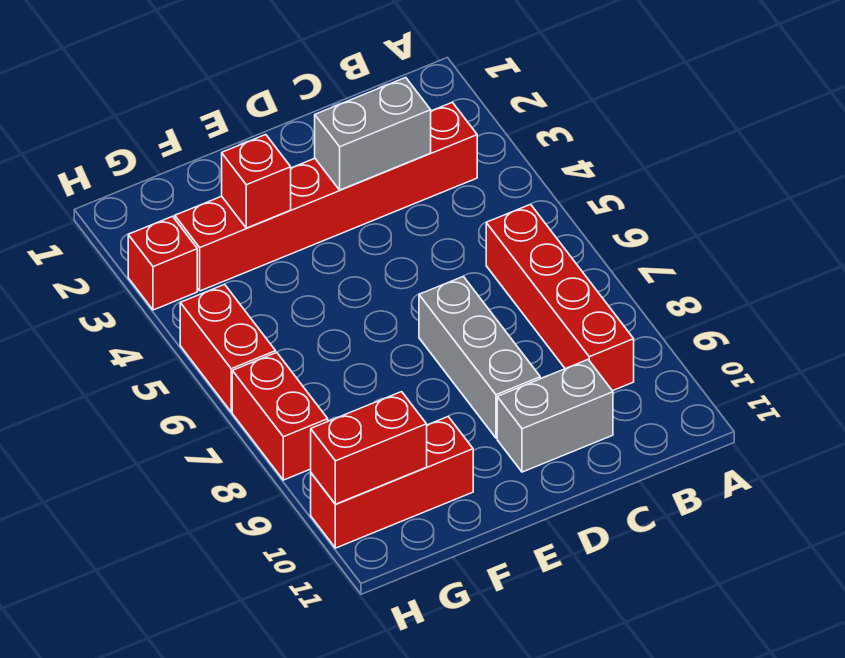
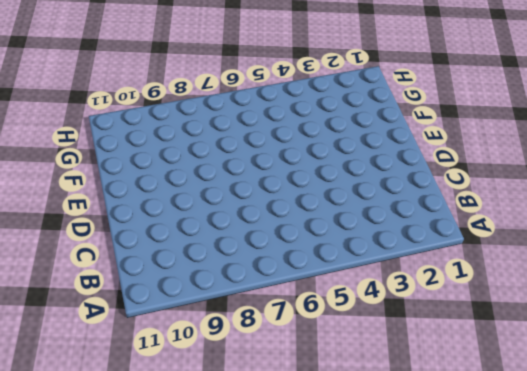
none -> red 1x6 brick [175,102,477,291]
none -> red 1x4 brick [486,204,634,391]

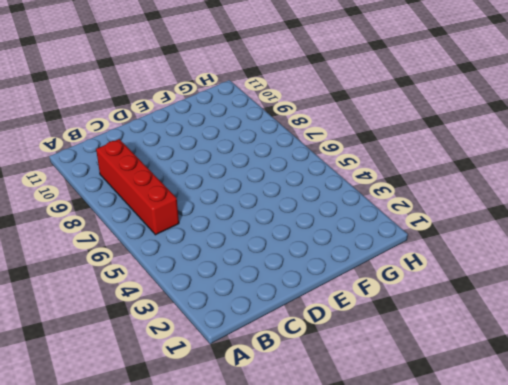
none -> red 1x6 brick [175,102,477,291]
none -> grey 1x2 brick [497,360,613,472]

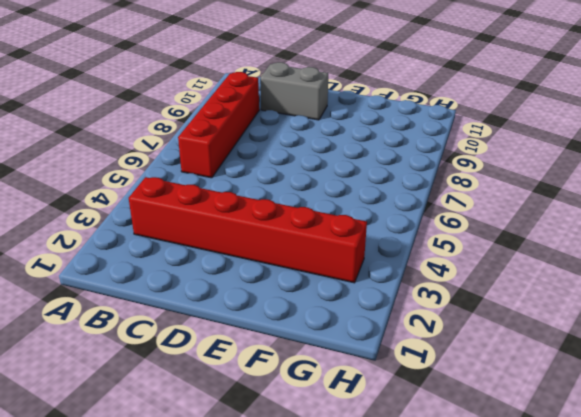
none -> grey 1x3 brick [419,276,540,438]
none -> red 1x3 brick [311,417,473,548]

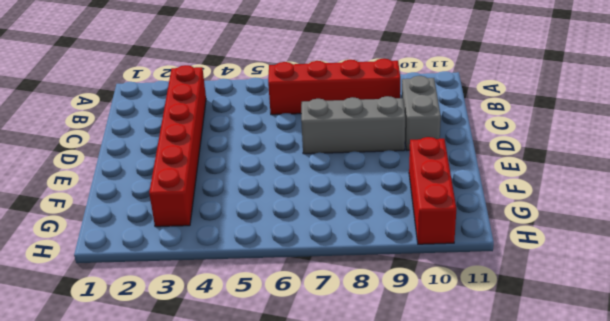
none -> red 1x1 brick [128,216,197,310]
none -> red 1x2 brick [180,284,276,412]

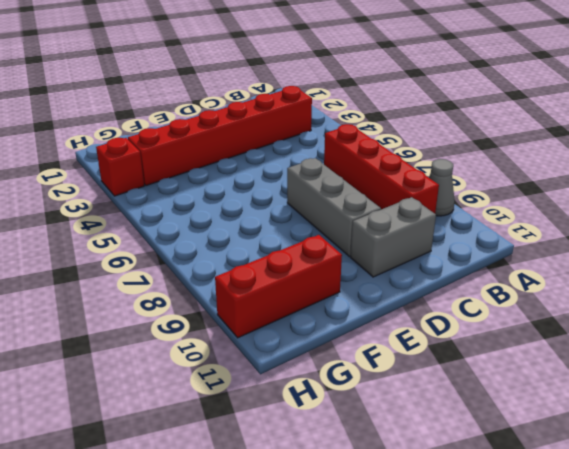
grey 1x1 cone [429,159,455,216] -> none
none -> red 1x2 brick [180,284,276,412]
none -> red 1x2 brick [232,353,328,480]

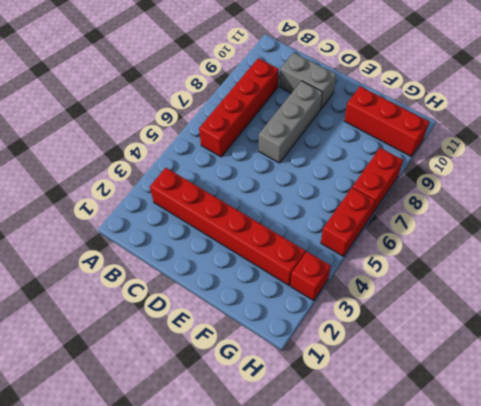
none -> grey 1x2 brick [315,78,431,190]
none -> red 1x1 brick [222,135,291,228]

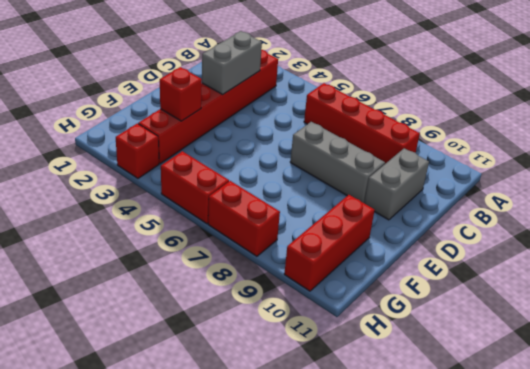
none -> red 1x2 brick [311,392,427,504]

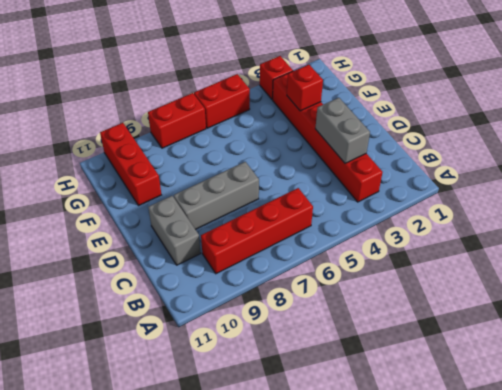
none -> red 1x2 brick [311,392,427,504]

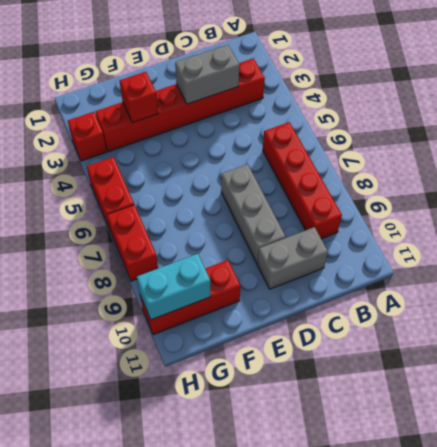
cyan 1x2 brick [137,254,211,320] -> red 1x2 brick [311,392,427,504]

